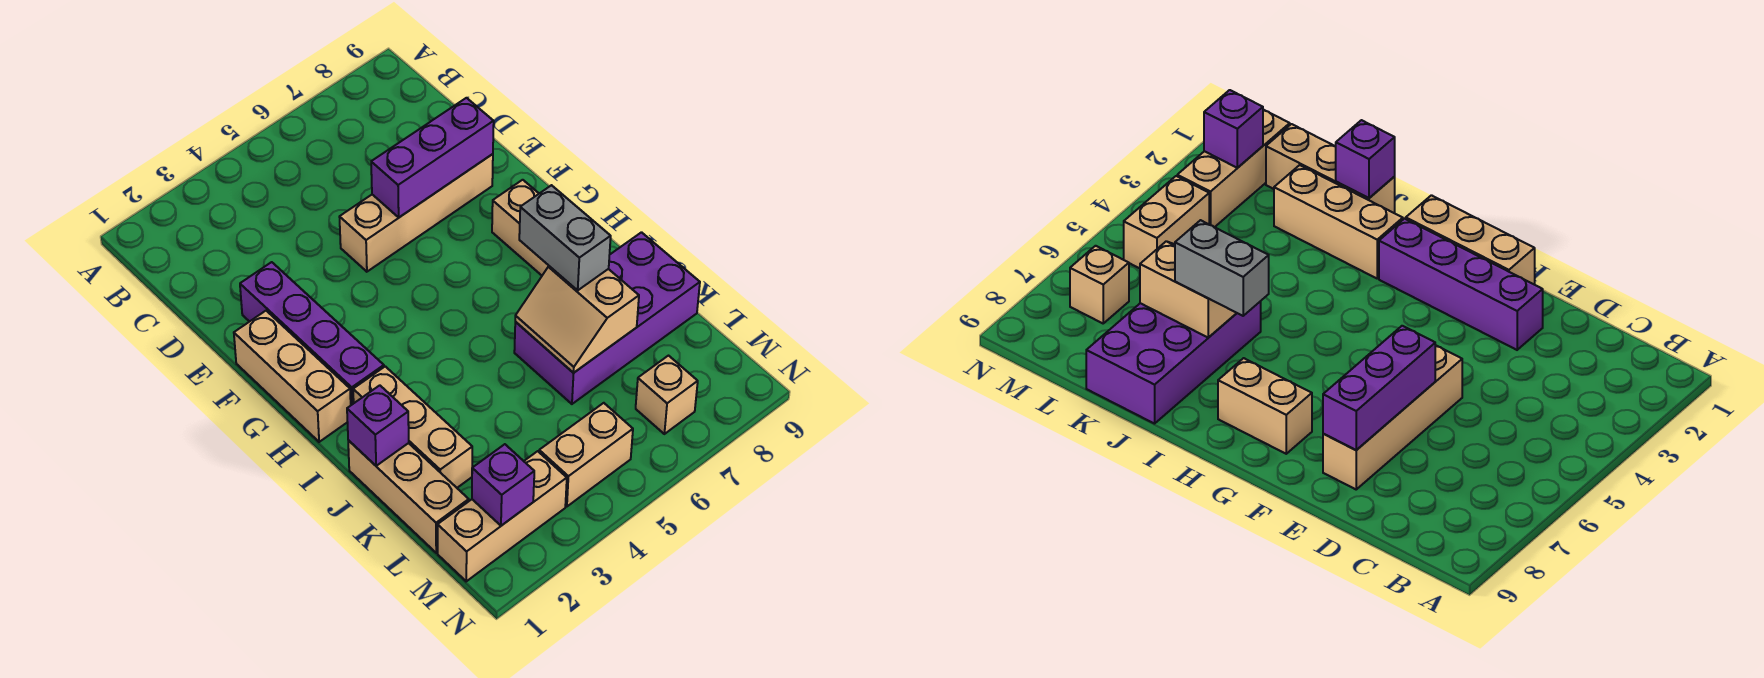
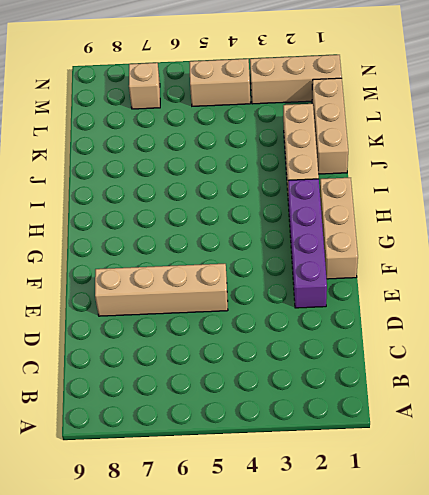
none -> tan 1x2 brick [492,180,549,275]
none -> purple 2x4 brick [514,232,700,404]
none -> purple 1x3 brick [371,98,494,217]

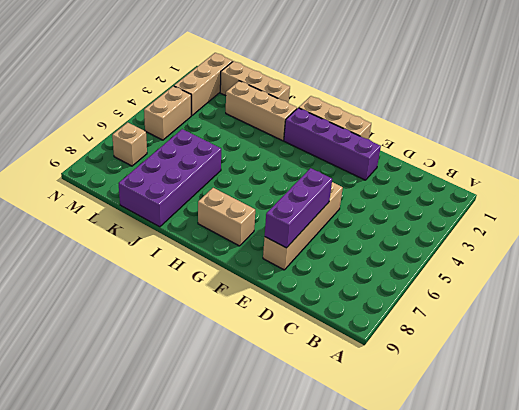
none -> purple 1x1 brick [347,385,409,466]
none -> tan 2x2 slope [515,266,639,373]
none -> purple 1x1 brick [472,444,534,526]

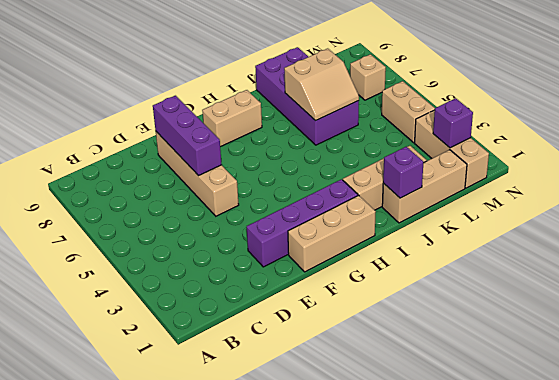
none -> grey 1x2 brick [519,185,611,290]

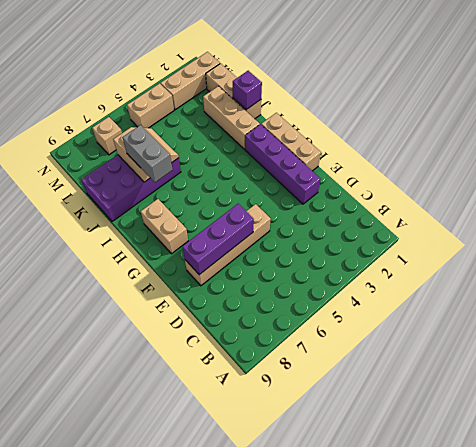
none -> purple 1x1 brick [472,444,534,526]

